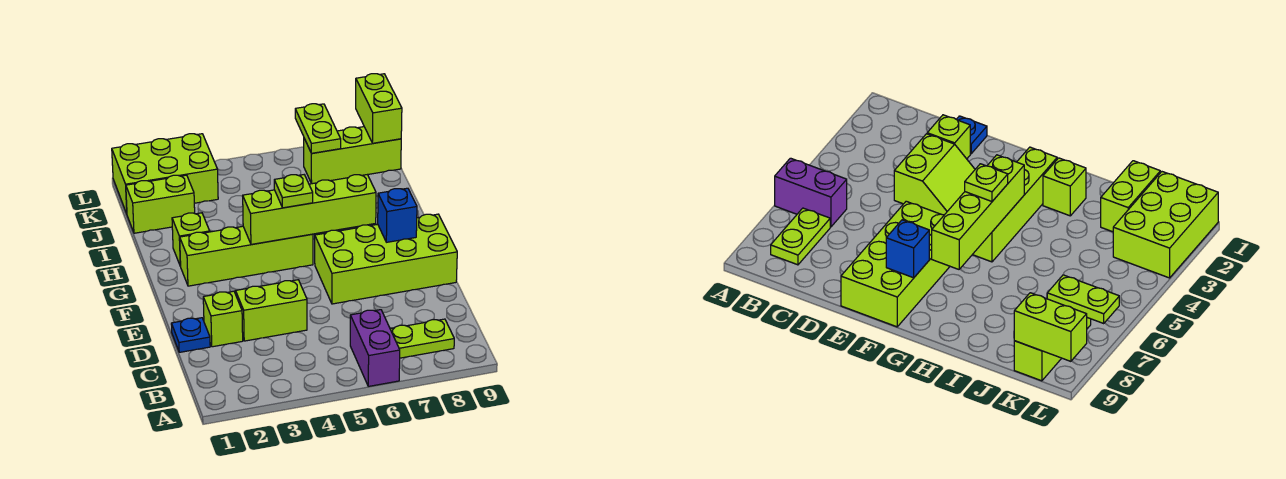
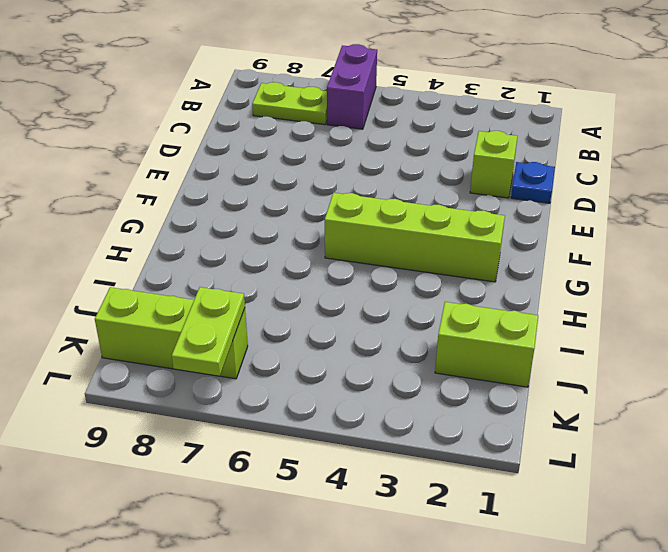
none -> lime 2x2 slope [234,280,307,341]
none -> lime 2x4 brick [315,214,457,304]
none -> lime 1x1 brick [172,213,210,266]

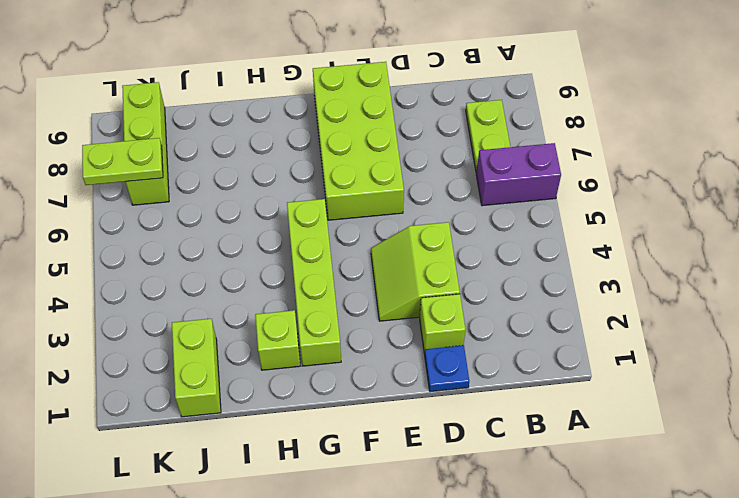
none -> lime 2x3 brick [112,134,218,213]
none -> blue 1x1 brick [378,188,417,242]
none -> lime 1x4 brick [243,175,376,244]

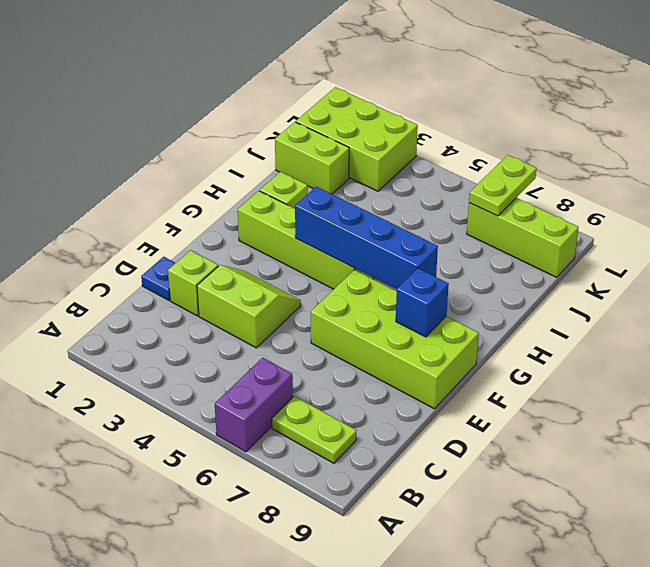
blue 1x4 brick [295,187,438,289] -> lime 1x4 brick [243,175,376,244]
none -> lime 1x2 brick [356,74,402,143]
none -> lime 1x1 plate [274,175,313,208]

